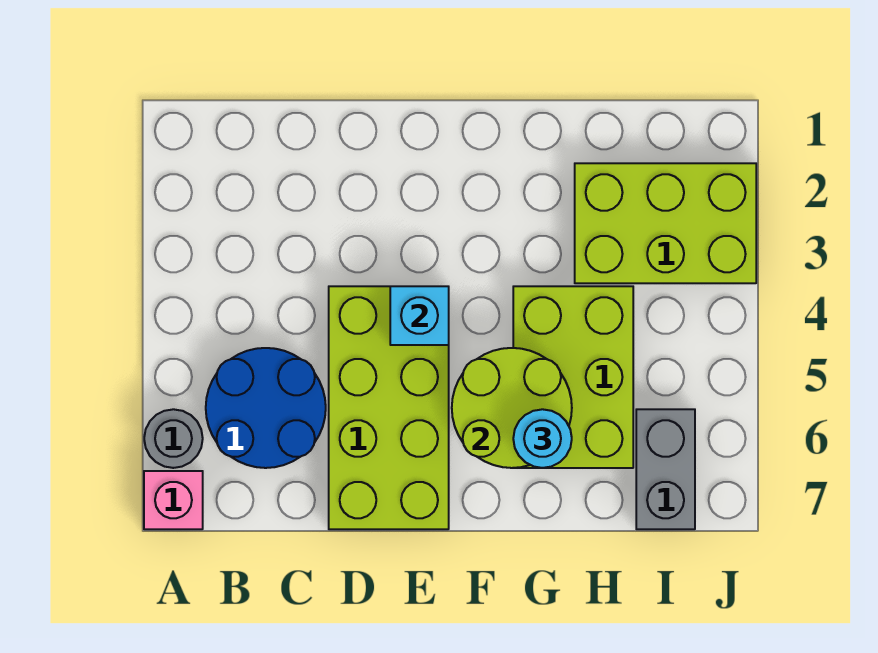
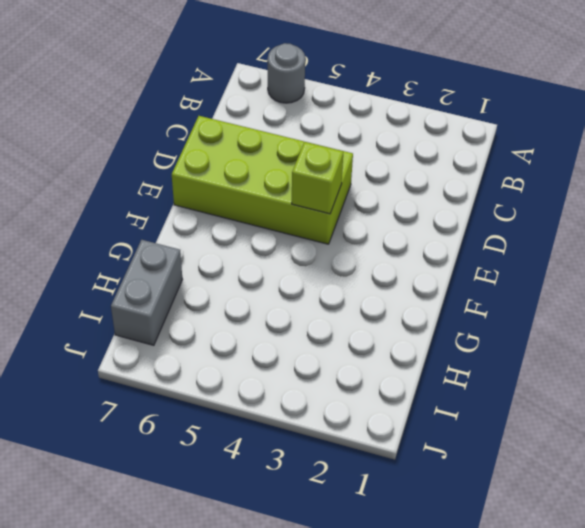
lime 1x1 brick [292,142,343,214] -> cyan 1x1 brick [390,286,449,345]
grey 1x2 brick [111,240,182,345] -> grey 1x2 brick turned to [636,409,695,529]
none -> pink 1x1 brick [144,471,203,529]
none -> blue 2x2 round brick [206,348,326,468]

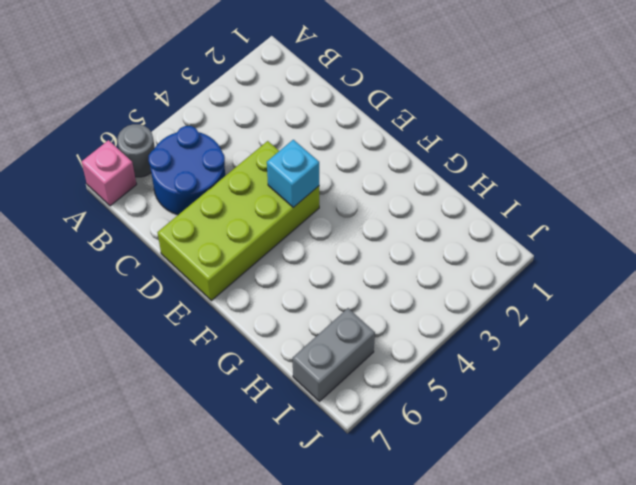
none -> lime 2x3 brick [513,286,633,468]
none -> lime 2x3 brick [575,163,756,283]

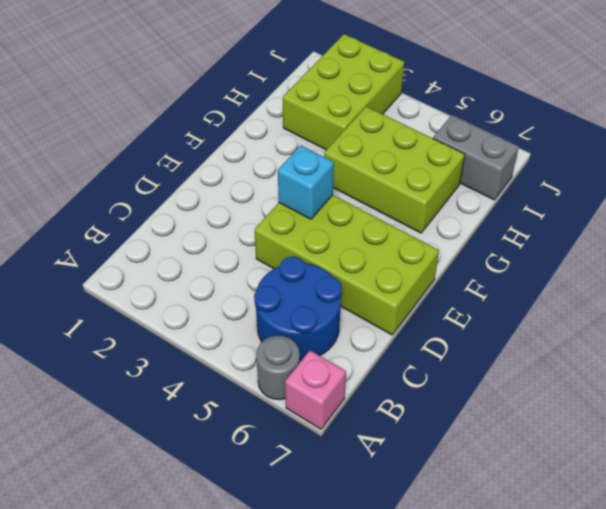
none -> lime 2x2 round brick [452,348,572,468]
none -> cyan 1x1 round brick [513,409,572,468]

